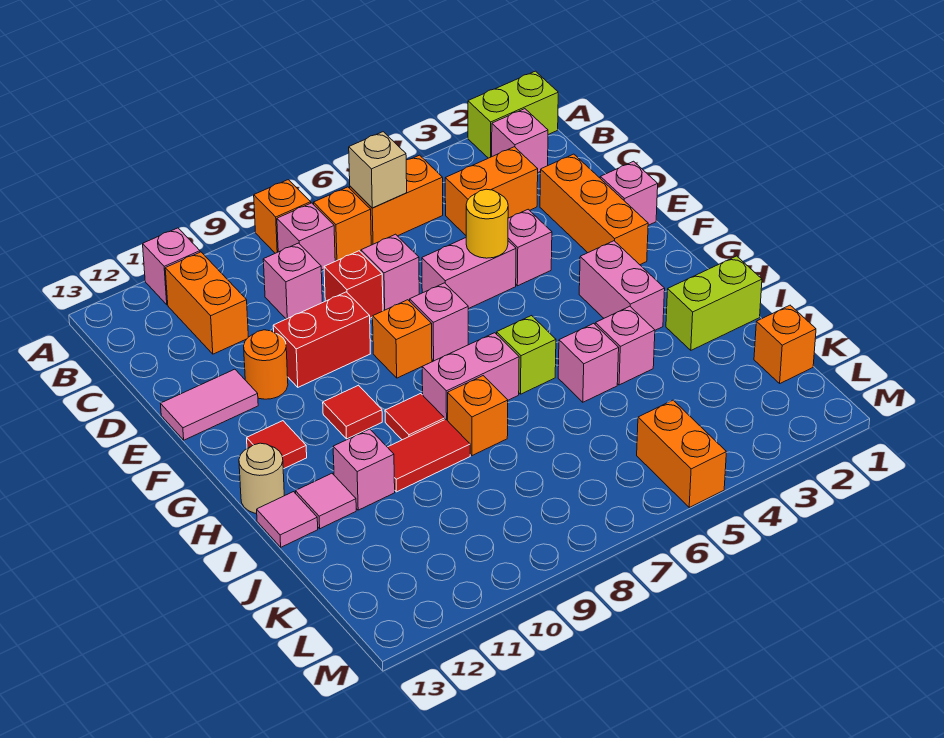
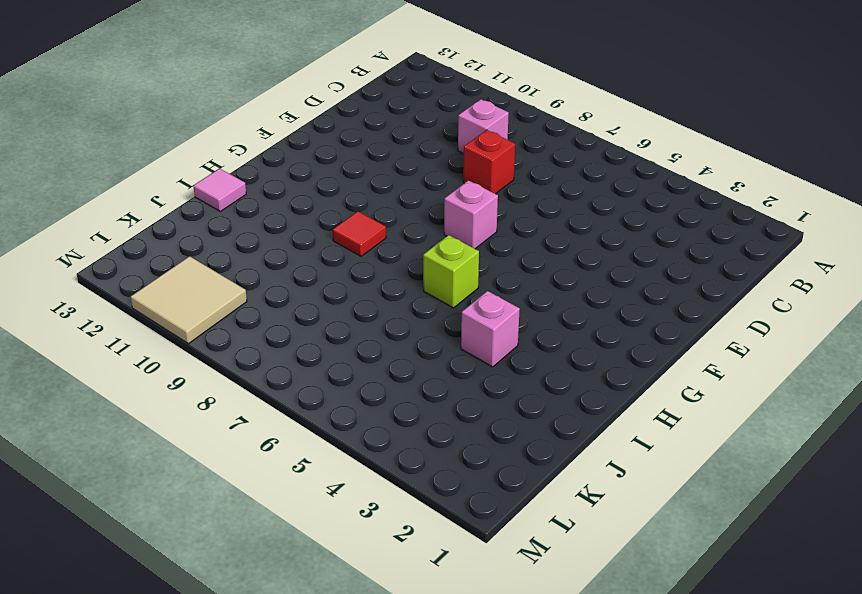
tan 2x2 tile [131,256,247,344] -> none
none -> lime 1x2 brick [468,71,558,158]
none -> orange 1x1 brick [254,180,311,253]
none -> pink 1x1 brick [143,228,200,305]
none -> pink 1x1 brick [492,109,548,172]

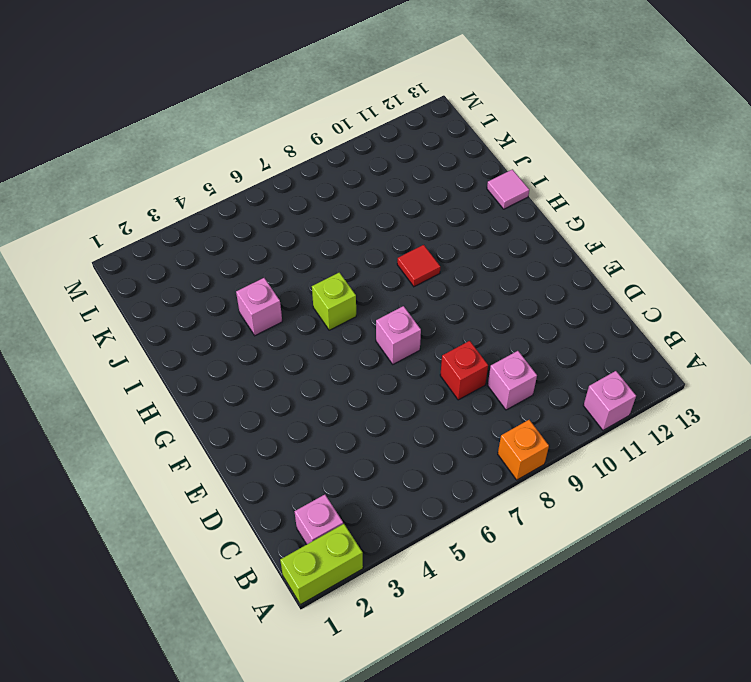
none -> orange 1x2 brick [350,155,443,245]
none -> orange 1x1 brick [313,187,371,261]
none -> pink 1x1 brick [277,203,335,270]
none -> orange 1x2 brick [165,252,248,354]

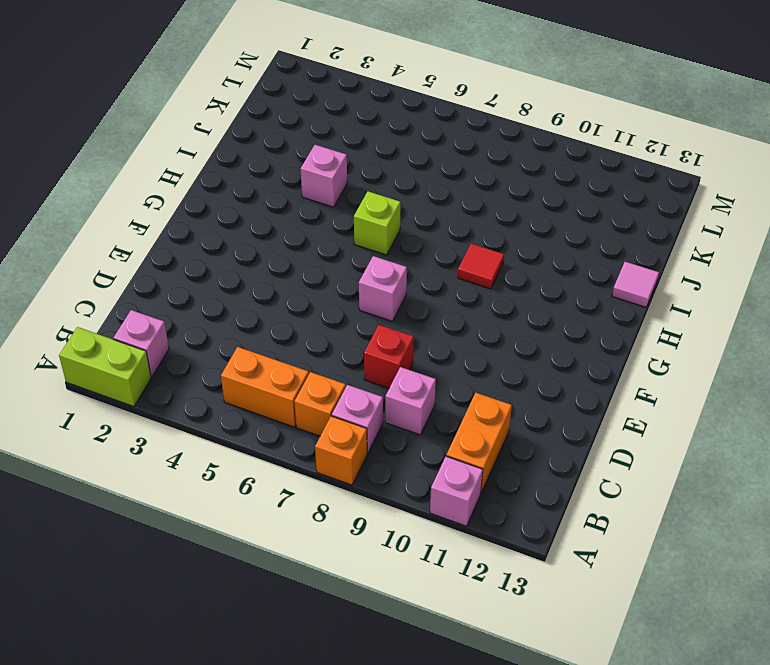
none -> orange 1x2 brick [445,147,538,235]
none -> orange 1x3 brick [540,154,648,265]
none -> pink 1x1 brick [361,234,419,310]
none -> pink 1x1 brick [600,161,658,225]

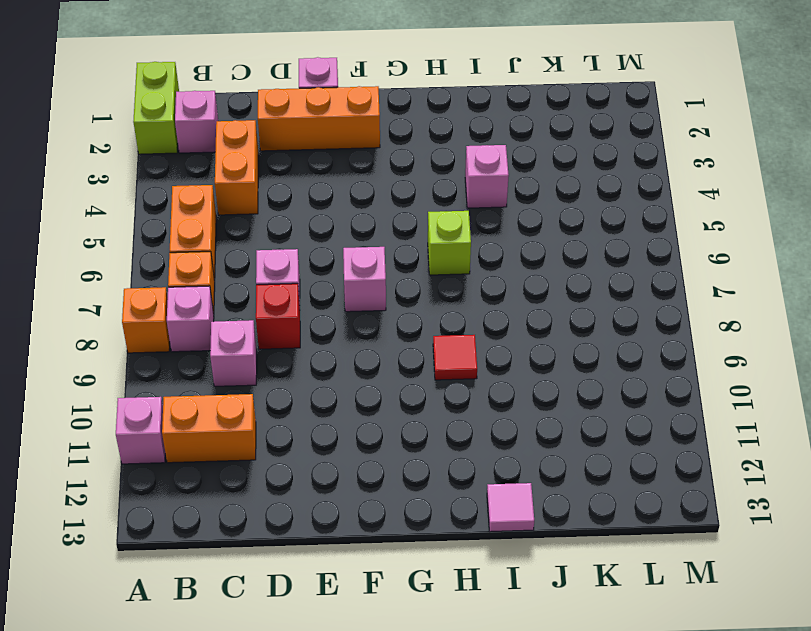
none -> pink 1x1 brick [508,209,552,286]
none -> pink 1x2 brick [422,238,516,309]
none -> red 1x2 brick [273,292,370,387]
none -> orange 1x1 round brick [244,330,288,399]

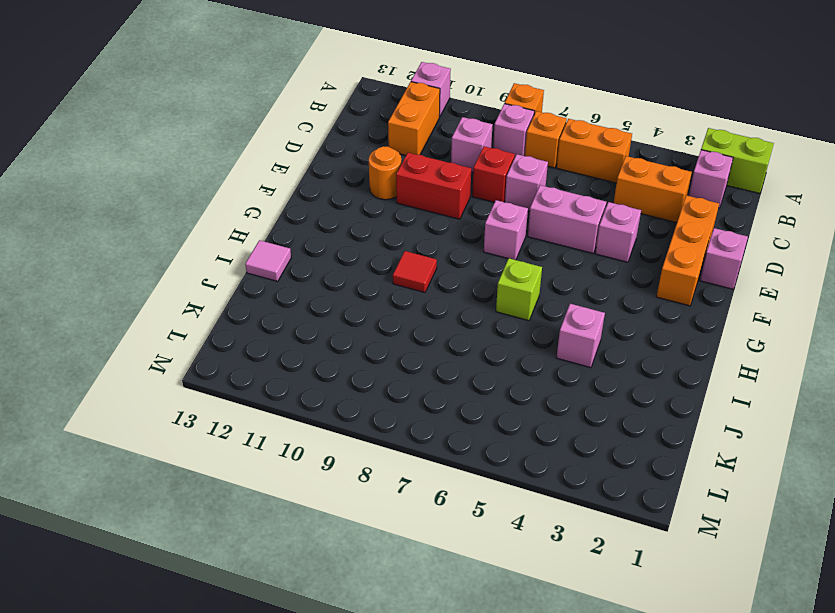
none -> pink 1x2 tile [161,369,258,440]
none -> orange 1x1 brick [373,300,432,378]
none -> pink 1x2 brick [579,241,665,330]
none -> red 1x1 tile [323,385,382,439]

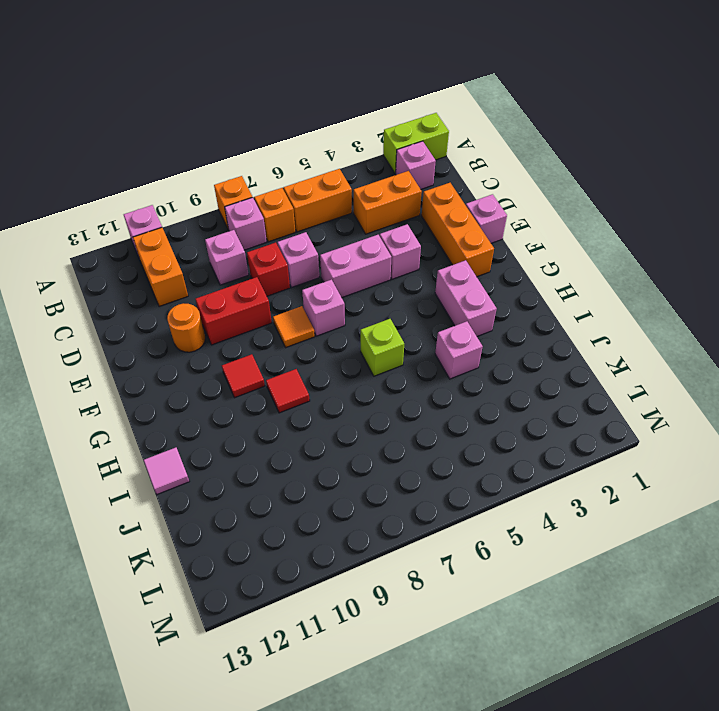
orange 1x1 tile [273,306,315,347] -> orange 1x1 brick [373,300,432,378]
none -> pink 1x2 tile [161,369,258,440]
none -> red 1x1 tile [247,421,307,469]
none -> pink 1x2 brick [422,333,519,421]
none -> tan 1x1 round brick [239,443,284,514]

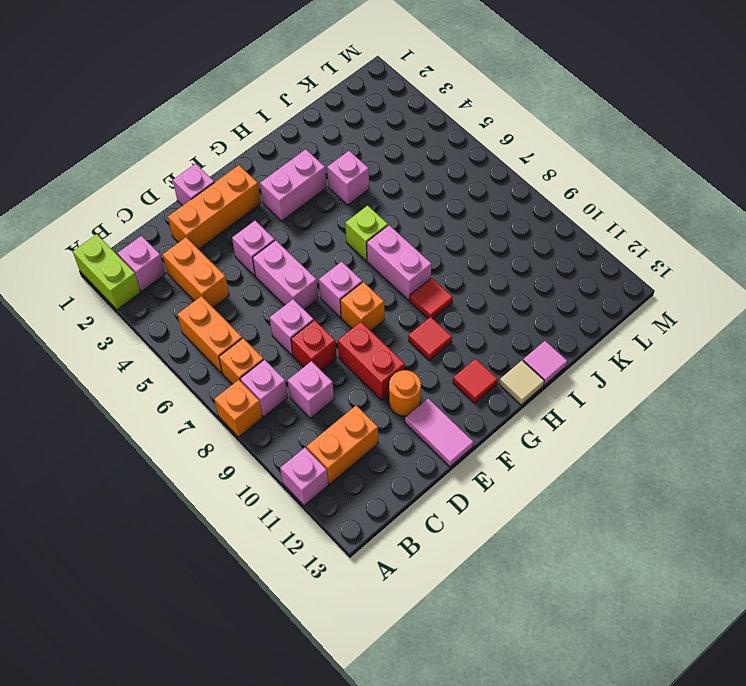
tan 1x1 tile [499,360,544,405] -> tan 1x1 round brick [239,443,284,514]
none -> lime 1x2 brick [666,256,762,350]
none -> pink 1x1 brick [558,323,619,402]
none -> orange 1x1 brick [448,376,508,456]
none -> red 1x2 tile [388,419,470,492]

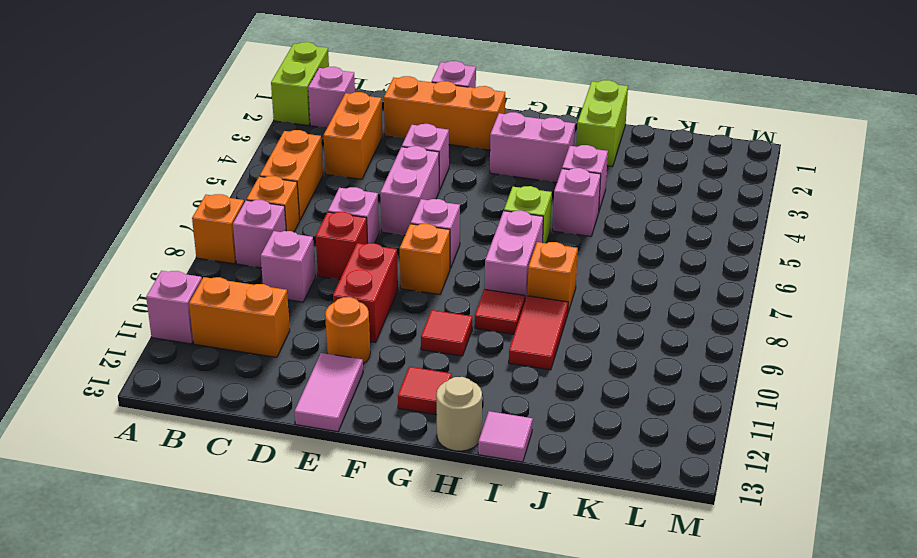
none -> pink 1x1 brick [333,429,395,510]
none -> pink 1x1 tile [295,473,356,529]
none -> orange 1x1 brick [754,305,816,383]
none -> orange 1x2 brick [637,400,726,507]

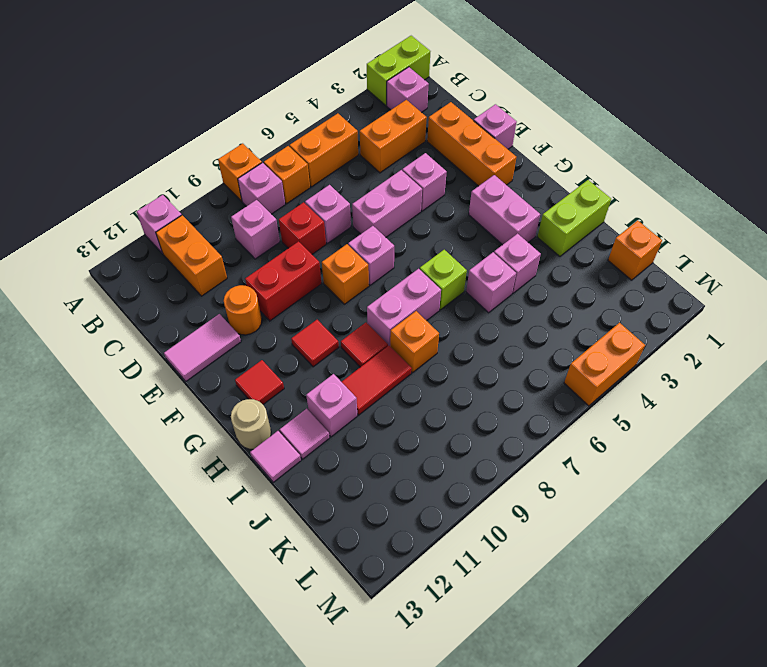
orange 1x2 brick [564,323,645,406] -> orange 1x2 brick turned to [637,400,726,507]
none -> tan 1x1 brick [349,132,407,208]
none -> yellow 1x1 round brick [466,189,508,258]

